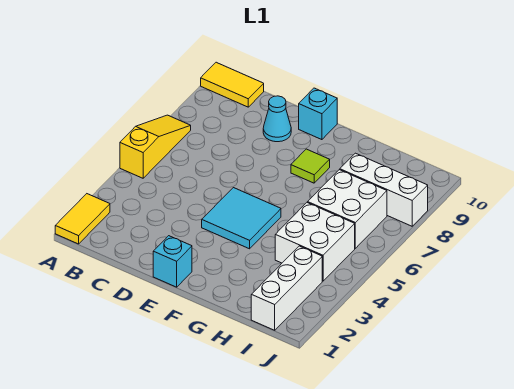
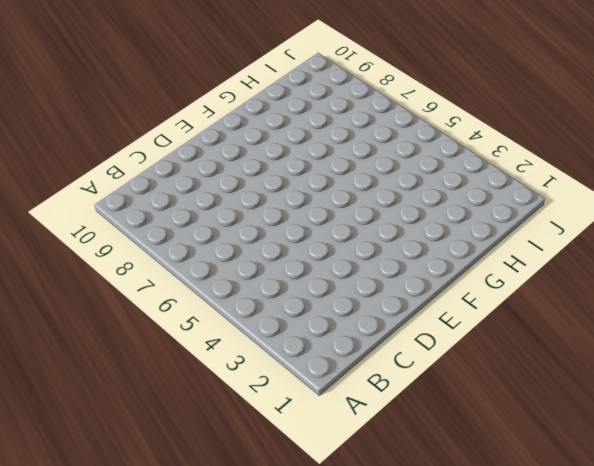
none -> yellow 1x2 tile [55,194,110,244]
none -> yellow 1x3 slope [120,115,191,178]
none -> yellow 1x2 tile [201,62,264,107]

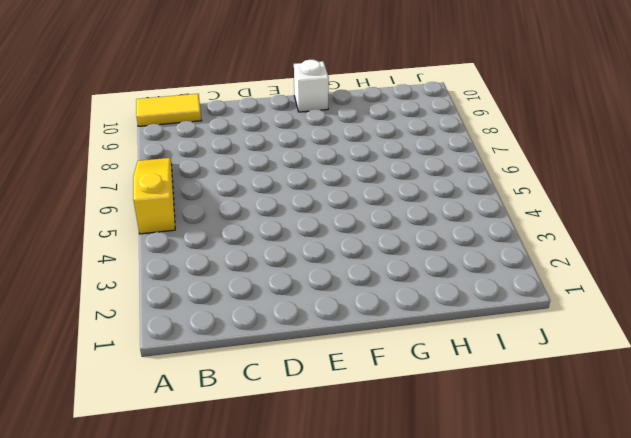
white 1x1 brick [294,60,329,112] -> none
none -> yellow 1x2 tile [55,194,110,244]
none -> cyan 1x1 cone [263,96,291,142]
none -> cyan 1x1 brick [153,236,192,287]

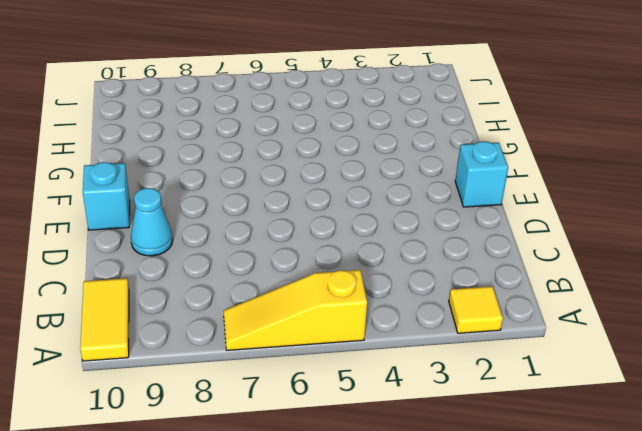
yellow 1x1 tile [449,286,503,333] -> yellow 1x2 tile [55,194,110,244]
none -> cyan 2x2 tile [202,188,281,249]
none -> lime 1x1 tile [291,149,330,183]
none -> white 2x2 brick [275,202,355,281]

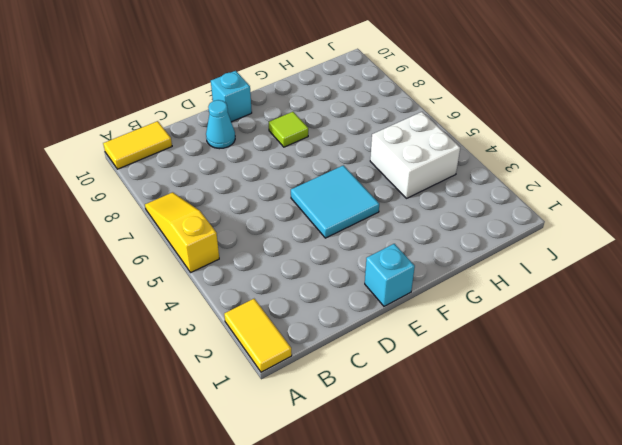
none -> white 2x2 brick [308,170,387,248]
none -> white 1x3 brick [340,153,428,226]
none -> white 1x3 brick [251,246,322,330]

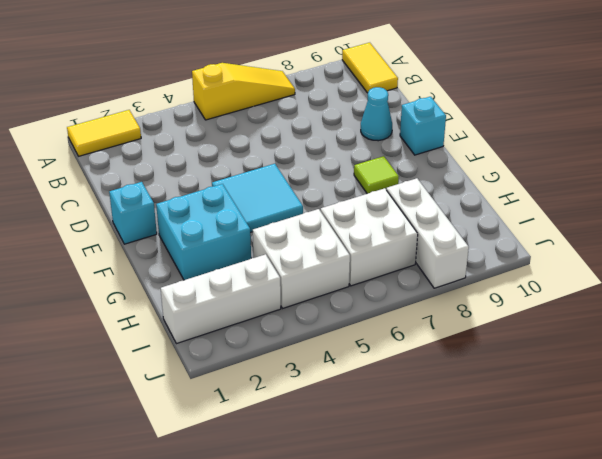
cyan 2x2 brick [156,184,251,280] -> none

